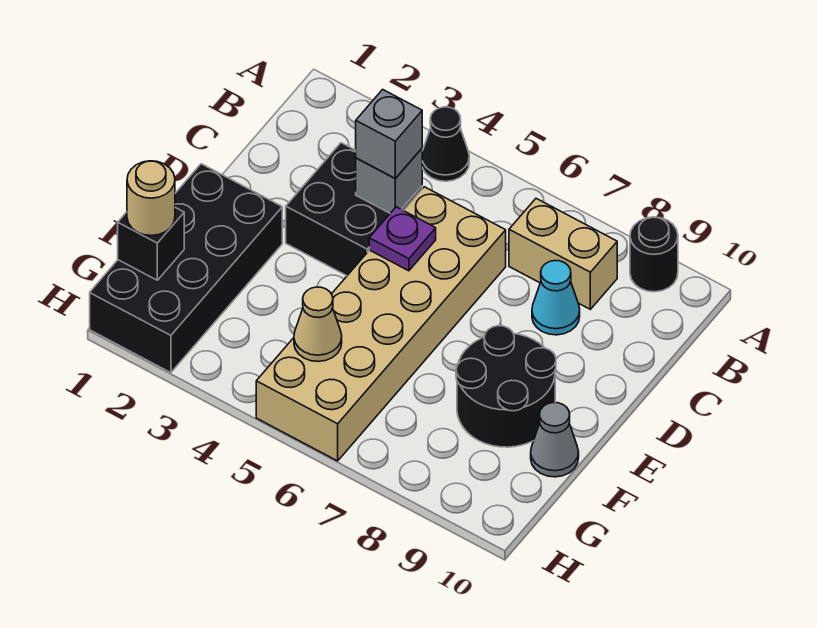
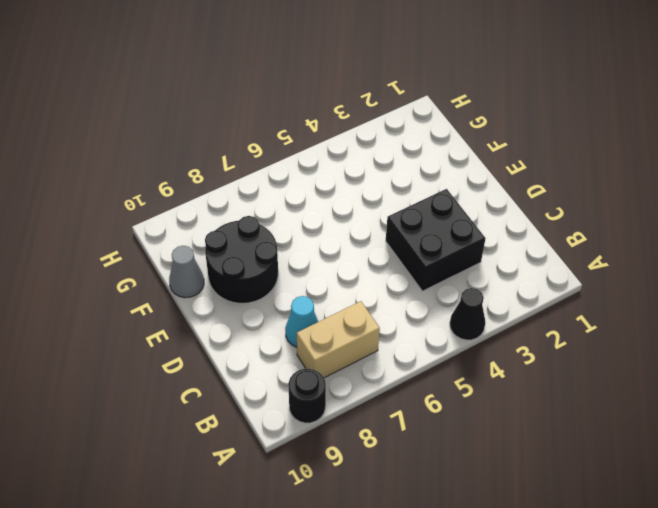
none -> tan 2x6 brick [256,187,506,461]
none -> black 2x4 brick [90,164,282,373]
none -> grey 1x1 brick [356,149,422,213]

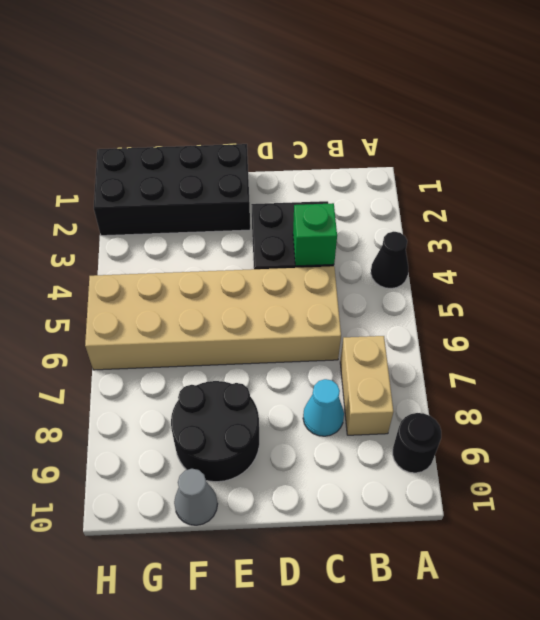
green 1x1 brick [293,203,337,266] -> grey 1x1 brick [356,149,422,213]
none -> purple 1x1 plate [369,207,436,271]
none -> black 1x1 brick [118,208,184,280]
none -> tan 1x1 cone [294,287,342,362]

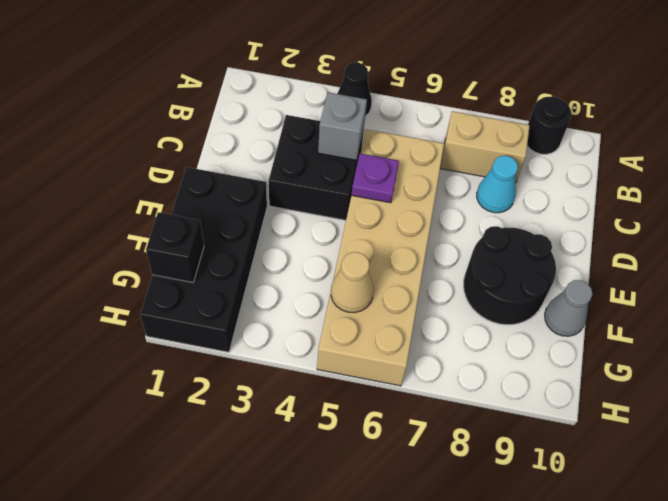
none -> grey 1x1 brick [356,89,422,179]
none -> tan 1x1 round brick [127,161,175,236]

